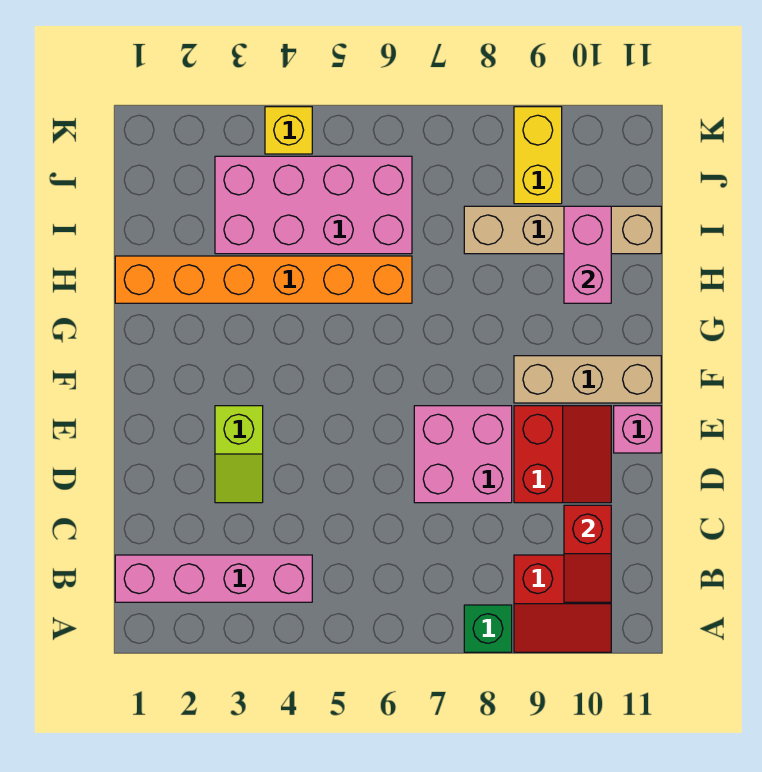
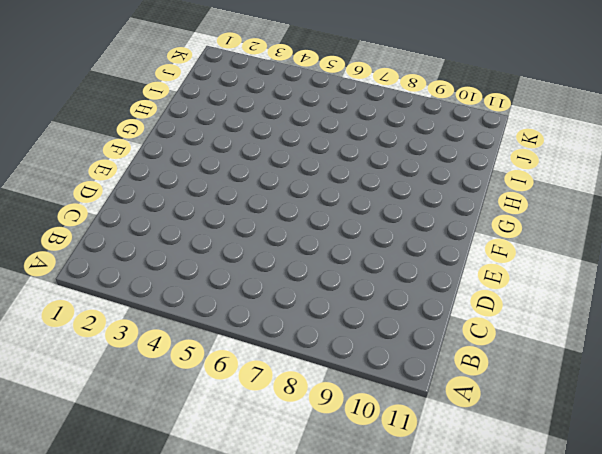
none -> green 1x1 brick [464,605,512,652]
none -> red 2x2 slope [514,555,611,652]
none -> pink 1x4 brick [115,555,312,602]

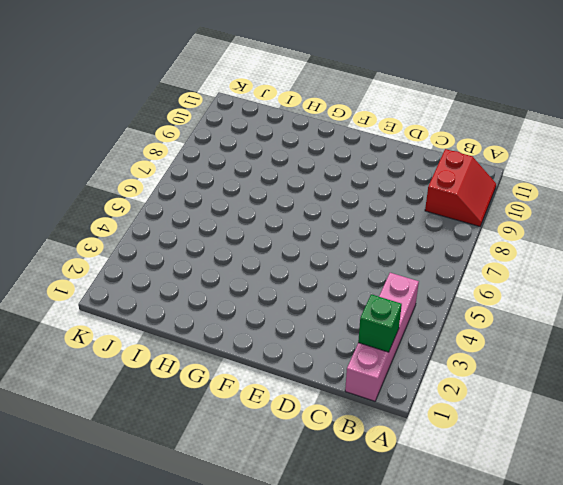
green 1x1 brick [358,294,402,352] -> green 1x1 brick moved to [464,605,512,652]
none -> lime 1x2 slope [215,406,263,503]
none -> pink 2x2 brick [414,406,512,503]
none -> red 2x2 slope [514,406,611,503]

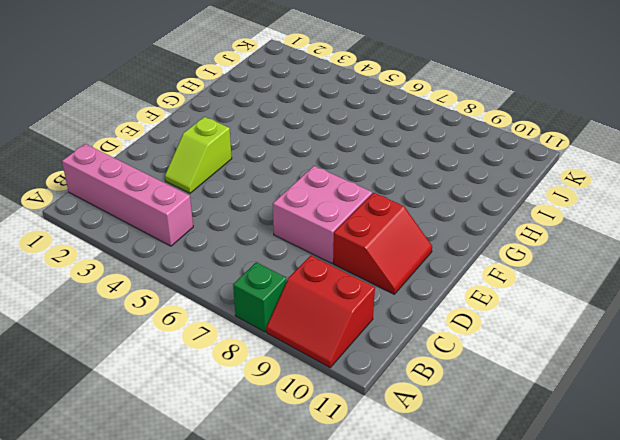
none -> pink 1x1 brick [614,406,661,453]
none -> tan 1x3 brick [514,356,661,403]
none -> orange 1x6 brick [115,256,412,303]

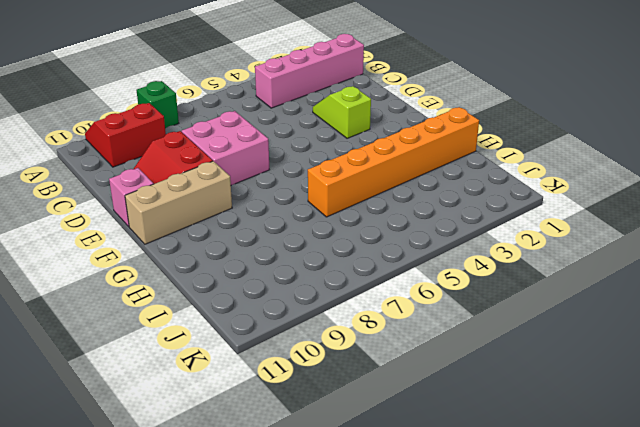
none -> pink 2x4 brick [215,156,412,254]
none -> tan 1x4 brick [464,206,661,254]
none -> yellow 1x2 brick [514,107,562,204]

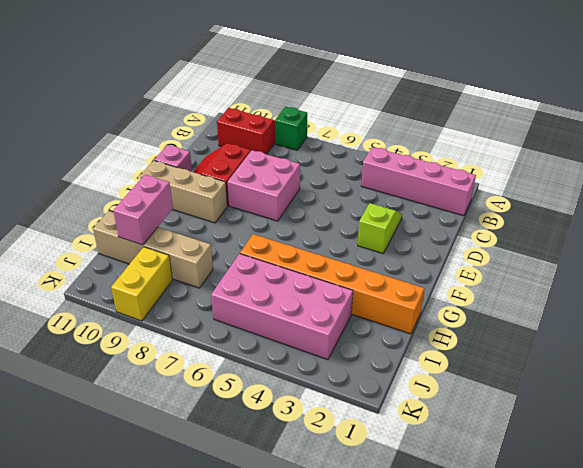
none -> yellow 1x1 brick [265,107,312,154]
none -> red 1x2 slope [564,505,611,602]

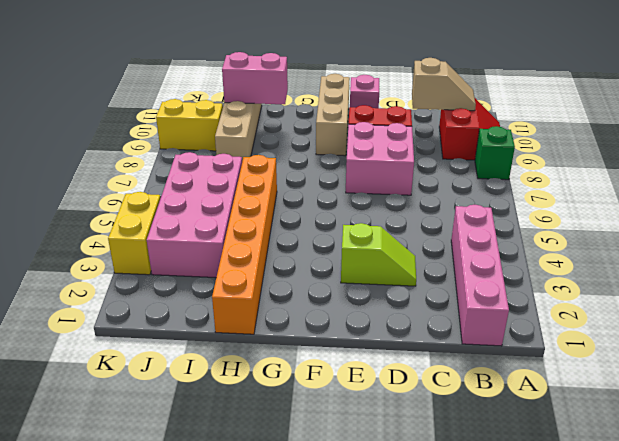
tan 1x2 slope [412,58,476,111] -> red 1x2 slope [564,505,611,602]
yellow 1x2 brick [108,192,161,275] -> yellow 1x1 brick [265,107,312,154]

